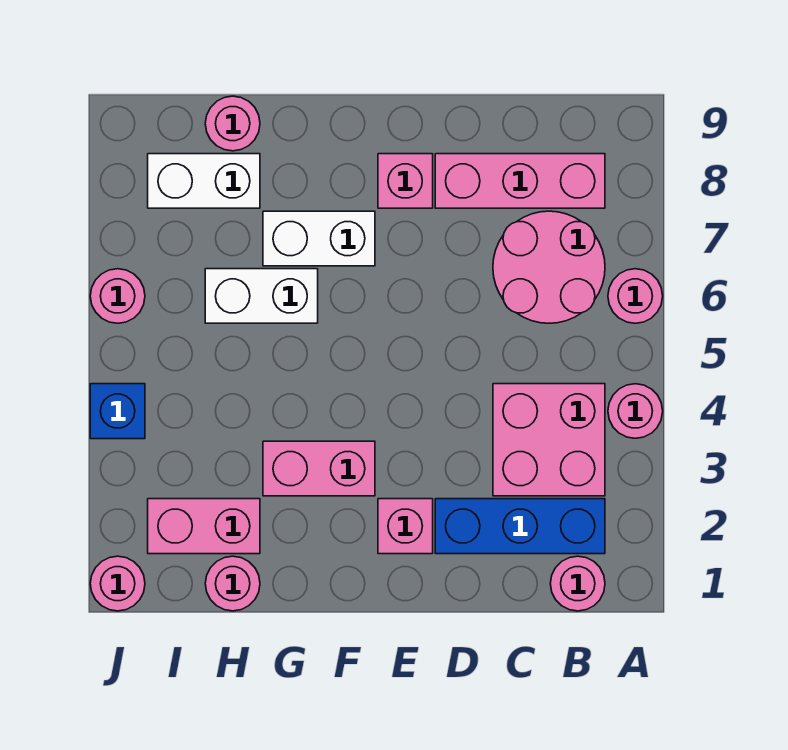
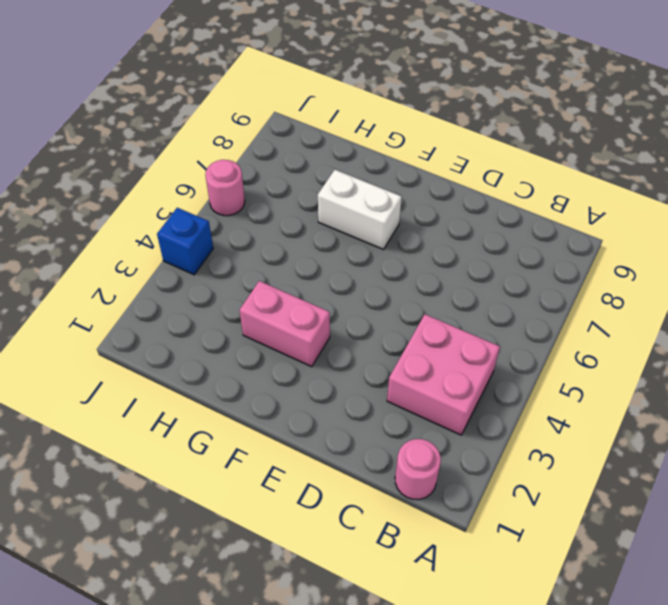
none -> pink 1x1 round brick [608,384,663,438]
none -> pink 1x1 round brick [608,269,663,323]
none -> blue 1x3 brick [435,499,605,554]

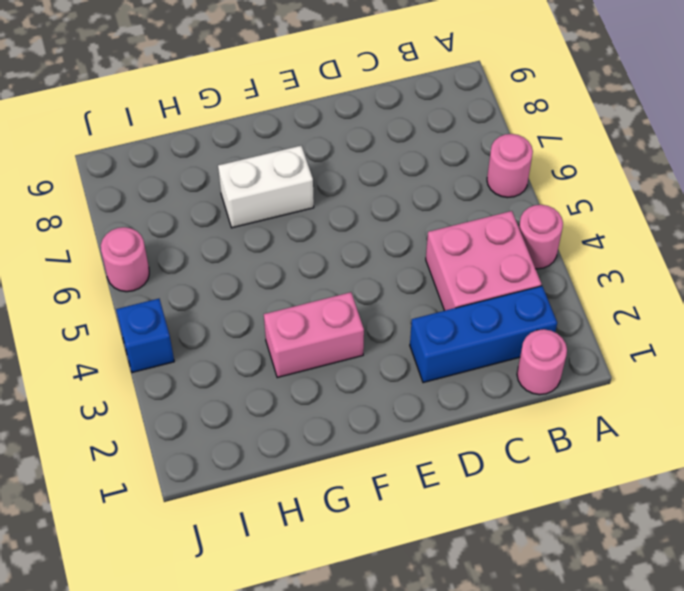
none -> pink 2x2 round brick [493,211,605,323]
none -> pink 1x3 brick [435,154,605,208]
none -> pink 1x1 brick [378,499,433,554]

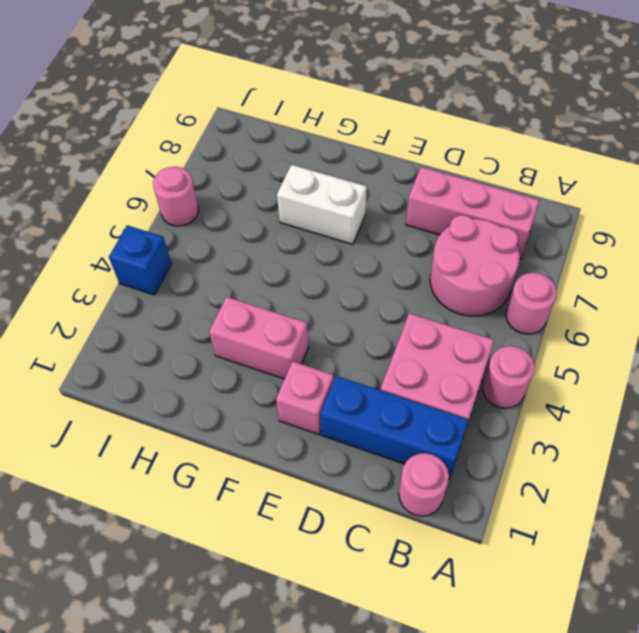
none -> pink 1x1 brick [378,154,433,208]
none -> white 1x2 brick [205,269,318,323]
none -> pink 1x1 round brick [205,556,260,611]

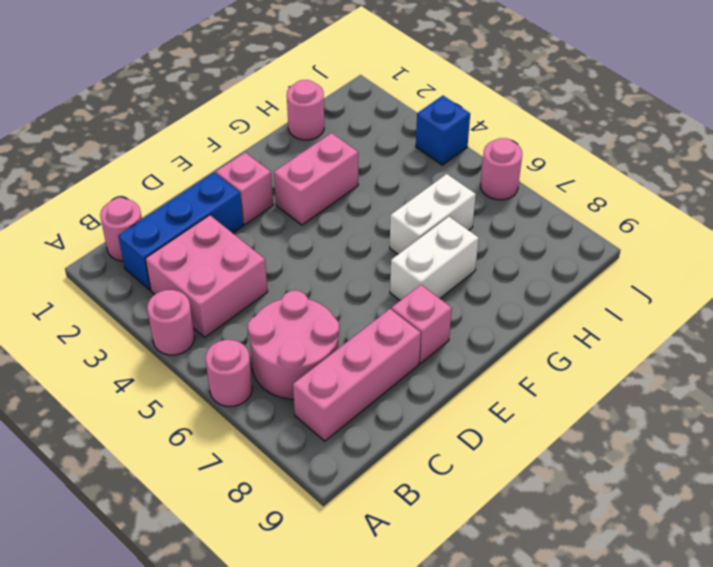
none -> pink 1x2 brick [148,499,260,554]
none -> white 1x2 brick [148,154,260,208]
none -> pink 1x1 round brick [205,96,260,151]

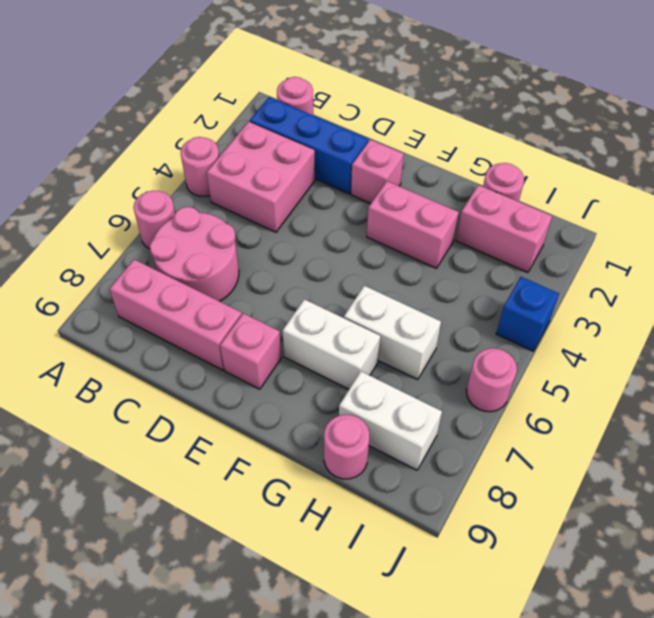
none -> pink 1x1 round brick [90,556,145,611]

